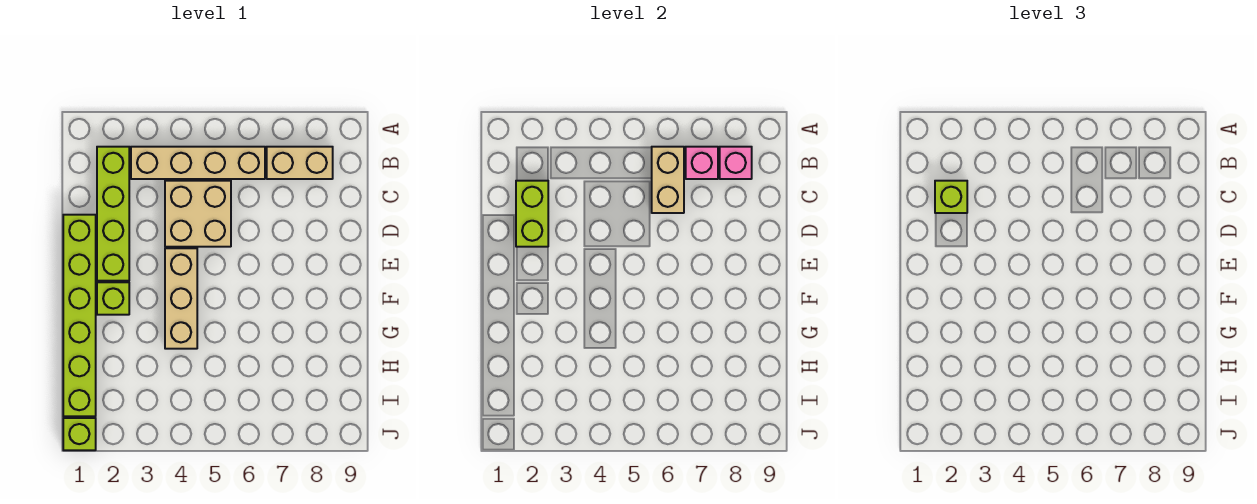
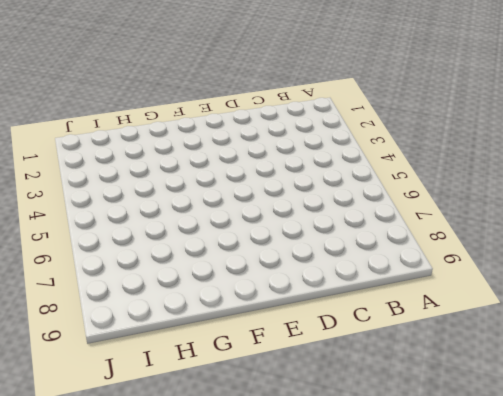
none -> lime 1x4 brick [97,147,129,281]
none -> tan 1x4 brick [131,147,265,179]
none -> tan 1x2 brick [267,147,333,179]

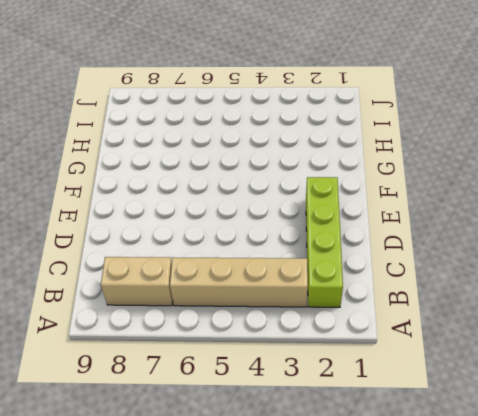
none -> tan 2x2 brick [165,181,231,247]
none -> lime 1x6 brick [63,215,96,416]
none -> tan 1x3 brick [165,248,197,349]

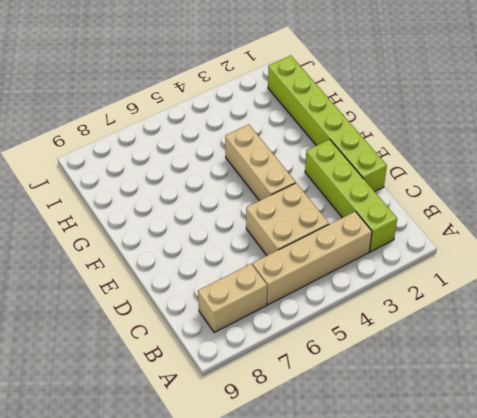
none -> lime 1x1 brick [97,282,129,315]
none -> lime 1x1 brick [63,418,96,450]
none -> tan 1x2 brick [652,147,684,213]

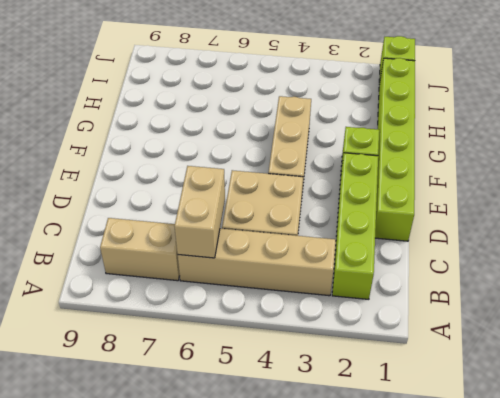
none -> pink 1x1 brick [686,147,718,179]
none -> pink 1x1 brick [720,147,752,179]
none -> lime 1x2 brick [516,181,548,247]

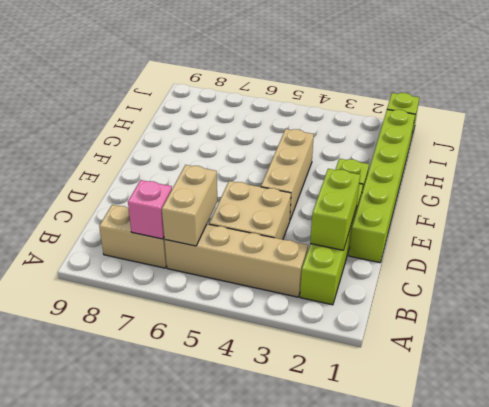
none -> pink 1x1 brick [720,147,752,179]
none -> lime 1x1 brick [935,181,967,213]

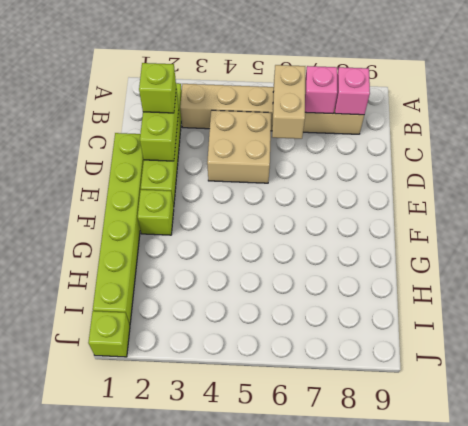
none -> tan 1x3 brick [165,248,197,349]

